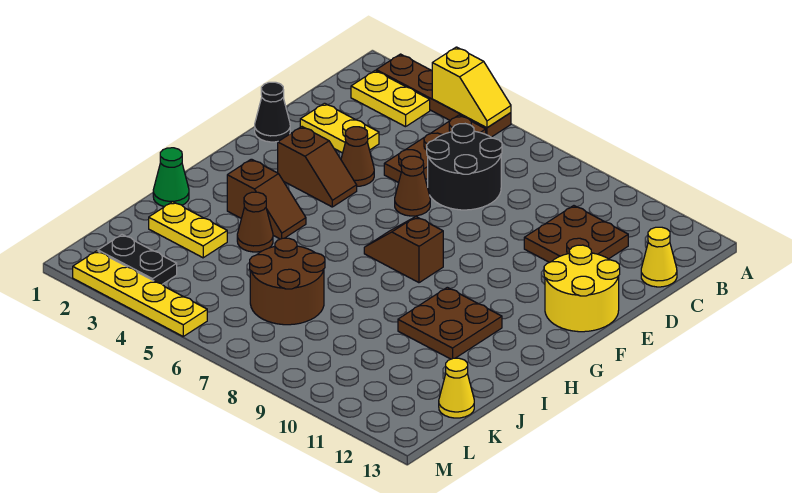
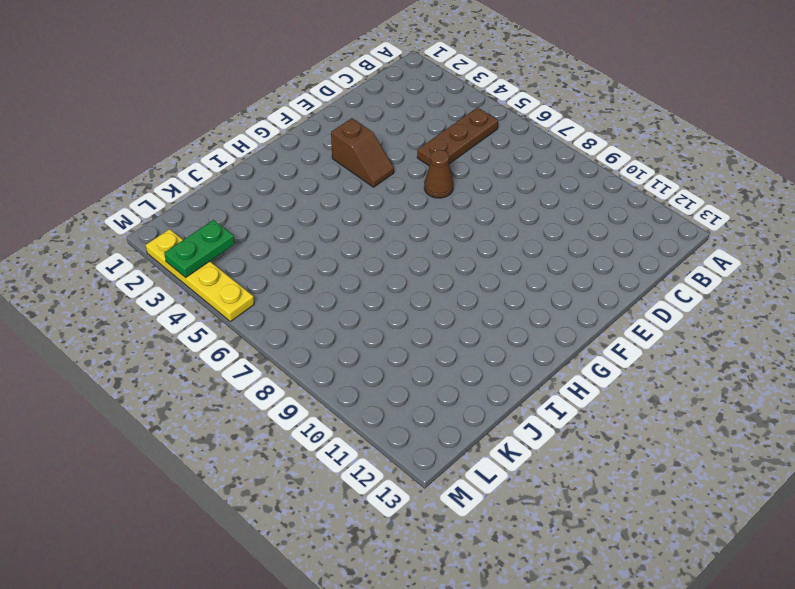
green 1x2 plate [164,220,235,278] -> none
none -> brown 1x4 plate [376,54,511,137]
none -> yellow 1x2 plate [351,71,430,127]
none -> black 2x2 round brick [427,124,502,210]

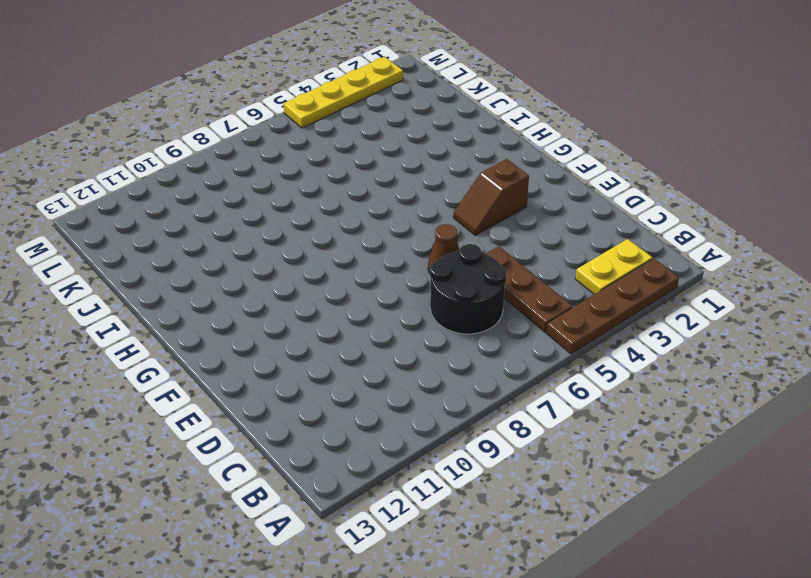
none -> brown 2x2 plate [524,206,628,262]
none -> yellow 1x1 cone [641,227,677,287]
none -> yellow 1x2 plate [300,103,379,153]

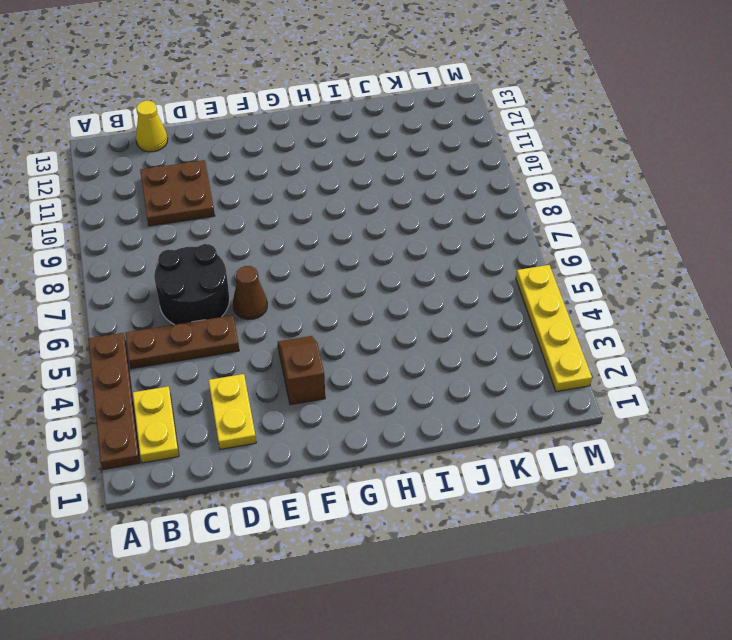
none -> black 1x1 cone [255,82,290,142]
none -> brown 1x1 cone [341,127,374,186]
none -> yellow 2x2 round brick [544,245,620,332]

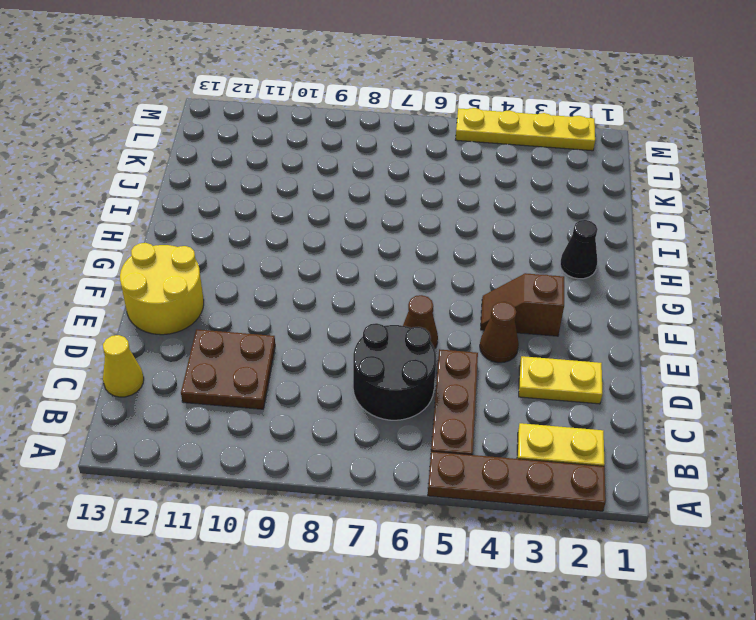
black 1x1 cone [560,220,598,279] -> black 1x1 cone moved to [255,82,290,142]
none -> brown 1x2 slope [364,217,443,283]
none -> brown 1x2 slope [227,159,306,239]
none -> brown 2x2 plate [398,287,502,359]

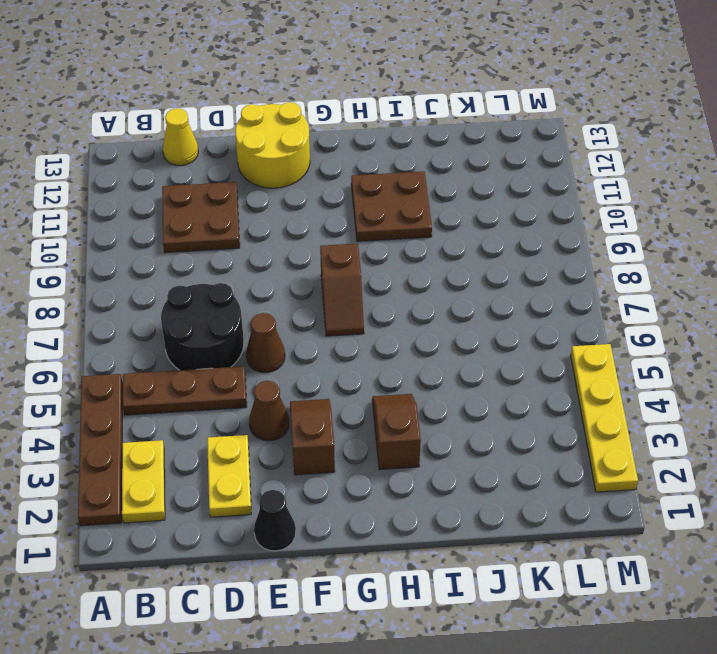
none -> green 1x1 cone [153,148,189,207]
none -> brown 1x1 cone [237,192,273,252]
none -> yellow 1x2 plate [149,202,227,258]

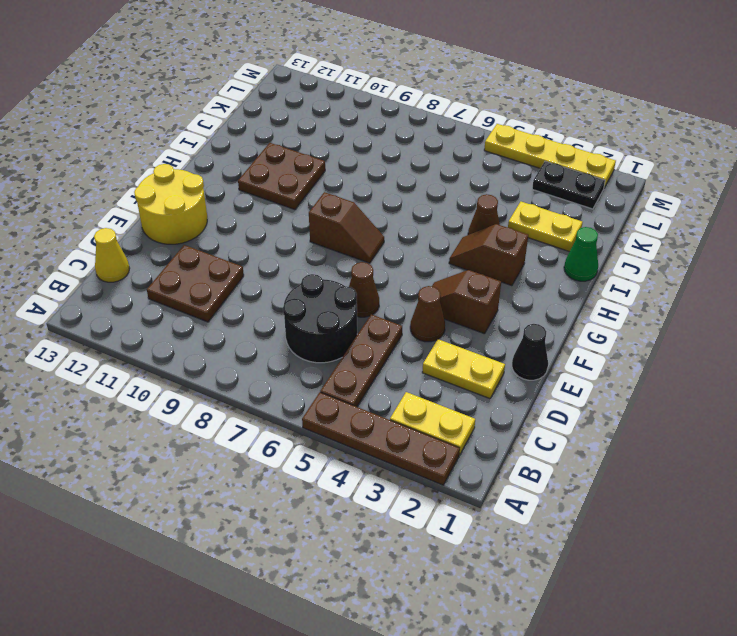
none -> brown 2x2 round brick [250,238,325,325]
none -> yellow 1x1 cone [439,358,474,418]
none -> yellow 1x2 slope [432,47,511,128]

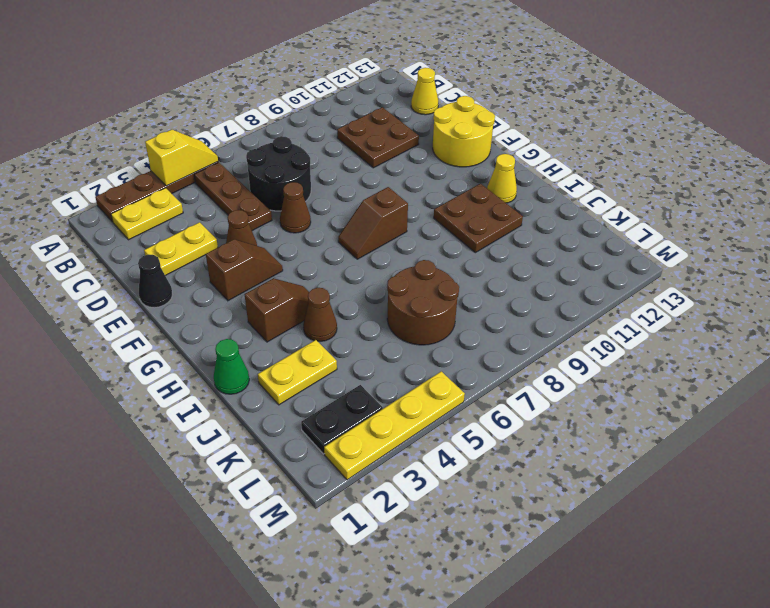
yellow 1x1 cone [487,154,517,203] -> yellow 1x1 cone moved to [439,358,474,418]

